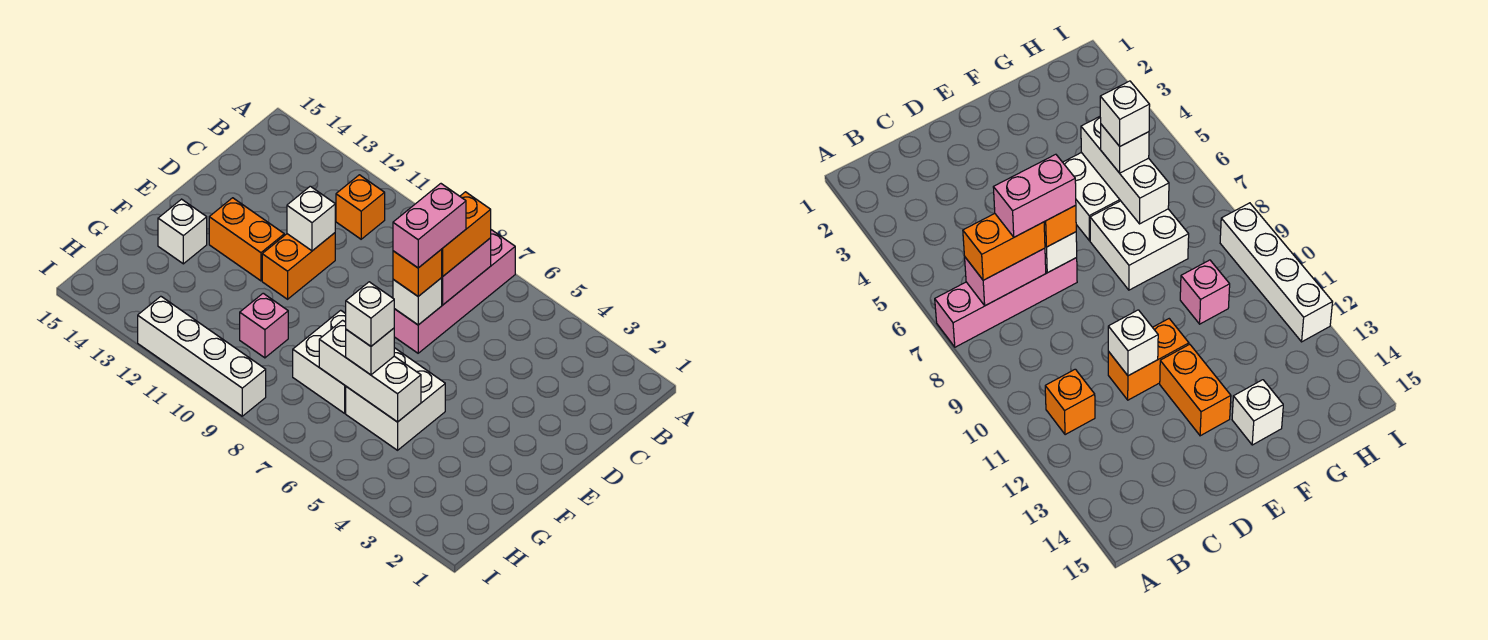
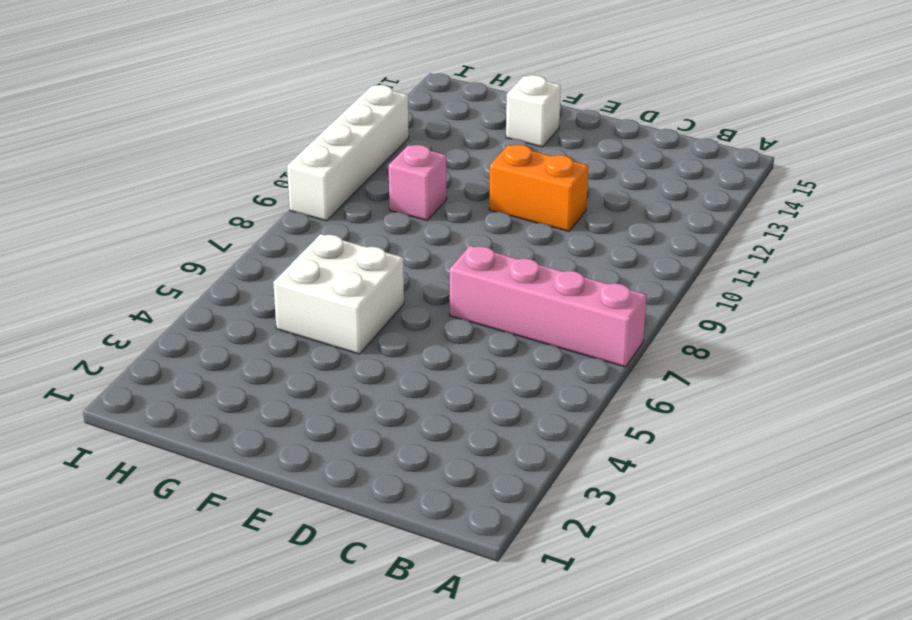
none -> orange 1x1 brick [336,175,385,239]
none -> orange 1x2 brick [209,198,284,281]
none -> white 2x2 brick [293,310,346,413]

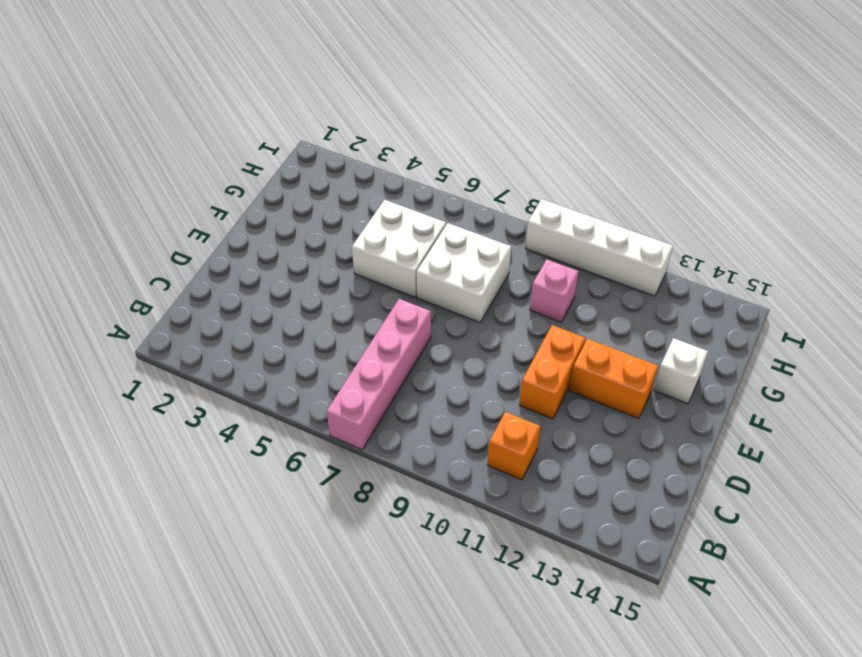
none -> pink 1x2 brick [442,238,491,305]
none -> white 1x1 brick [393,278,442,325]
none -> white 1x1 brick [287,186,335,251]

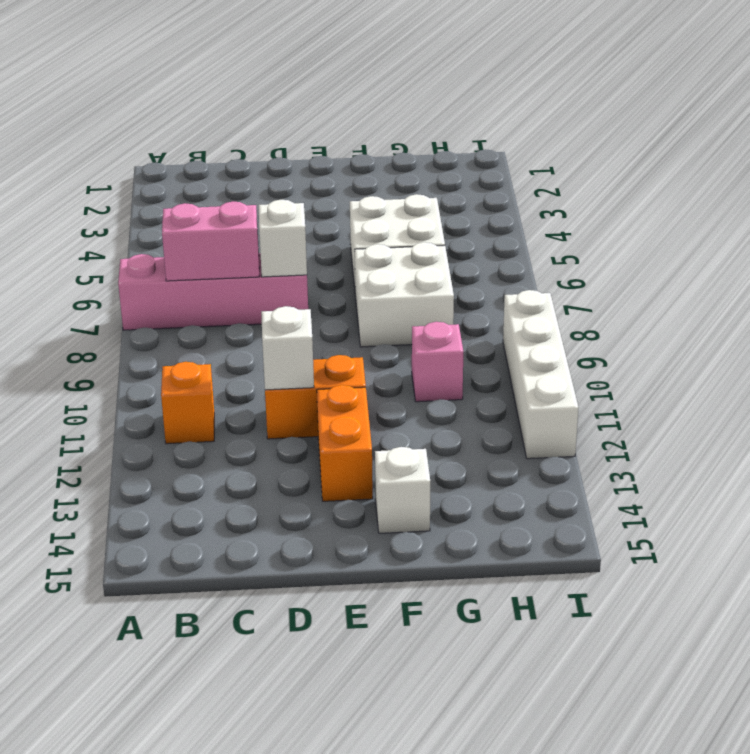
none -> white 1x3 brick [319,320,421,422]
none -> orange 1x2 brick [441,192,491,276]
none -> orange 1x1 brick [393,250,442,296]

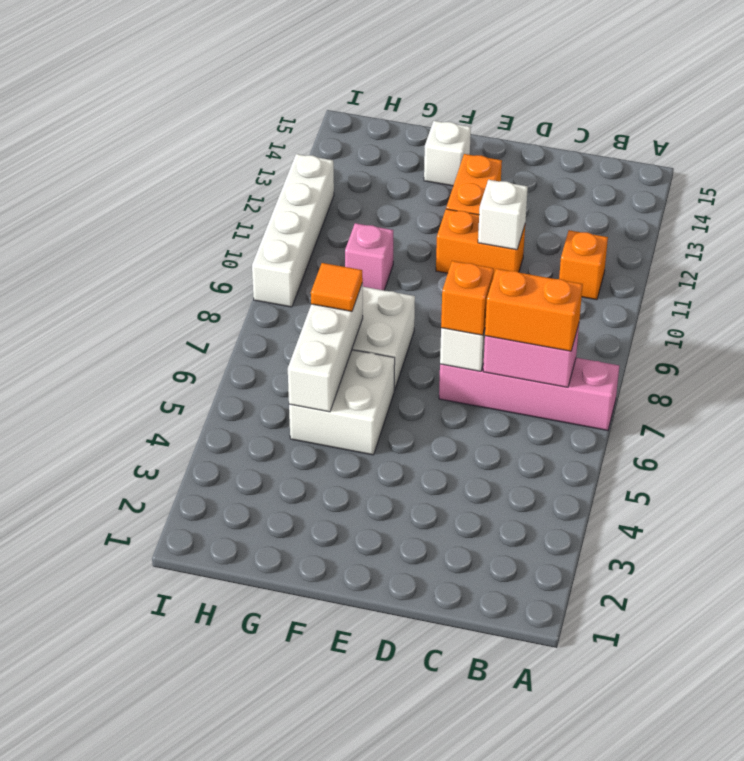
orange 1x1 tile [311,263,363,311] -> none
none -> white 1x1 brick [346,328,394,375]
none -> pink 1x2 brick [393,184,466,268]
none -> white 1x1 brick [346,282,394,346]

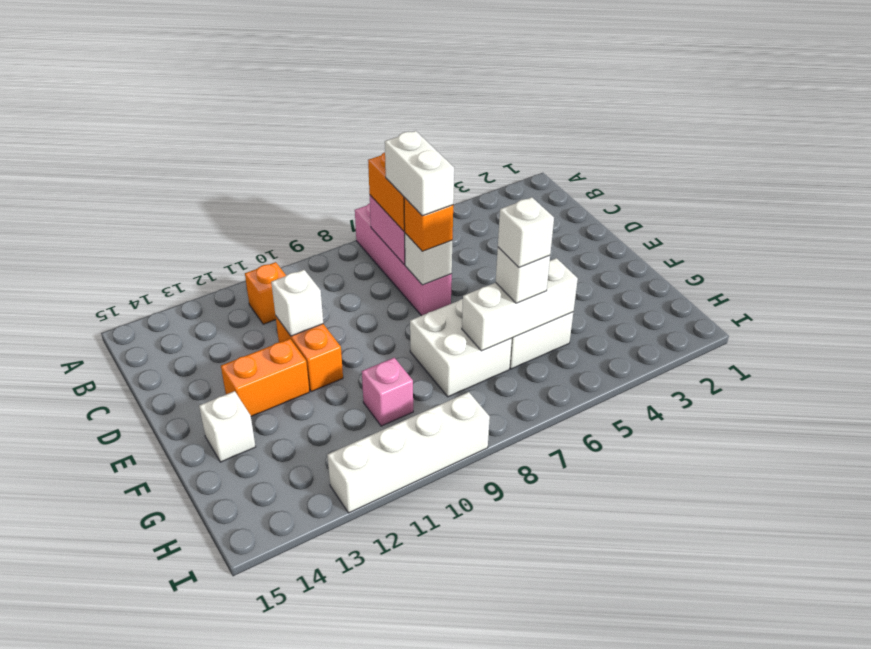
white 1x2 brick [385,131,454,216] -> pink 1x2 brick [393,184,466,268]

